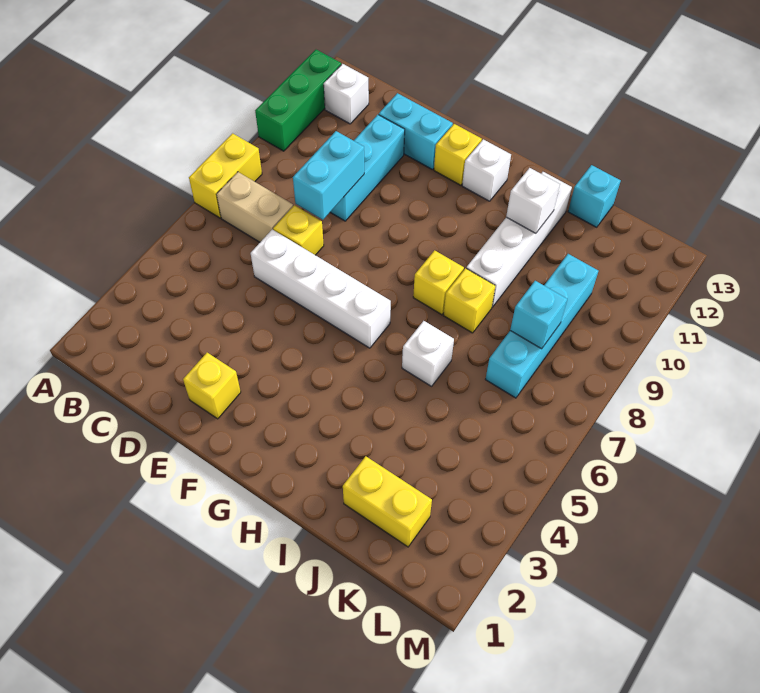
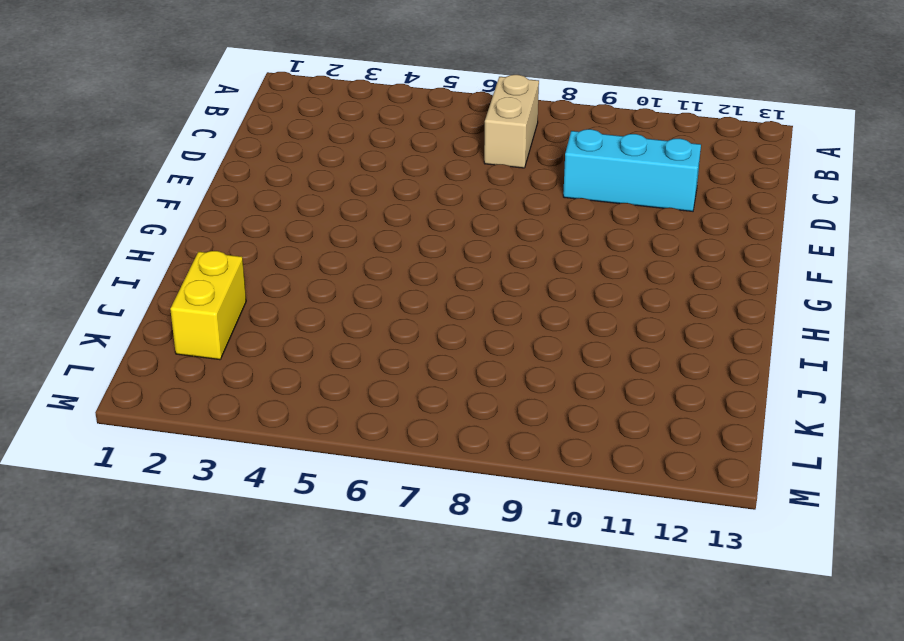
none -> yellow 1x2 brick [189,133,262,218]
none -> green 1x3 brick [255,50,341,151]
none -> white 1x1 brick [324,64,369,124]

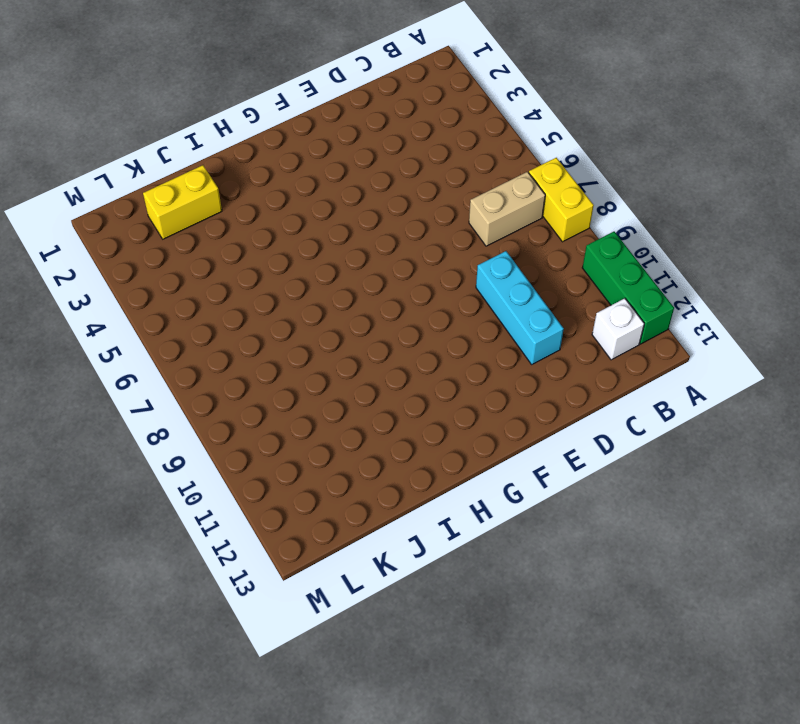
none -> white 1x4 brick [251,230,391,348]
none -> yellow 1x1 brick [273,205,324,255]
none -> cyan 1x2 brick [379,93,453,170]

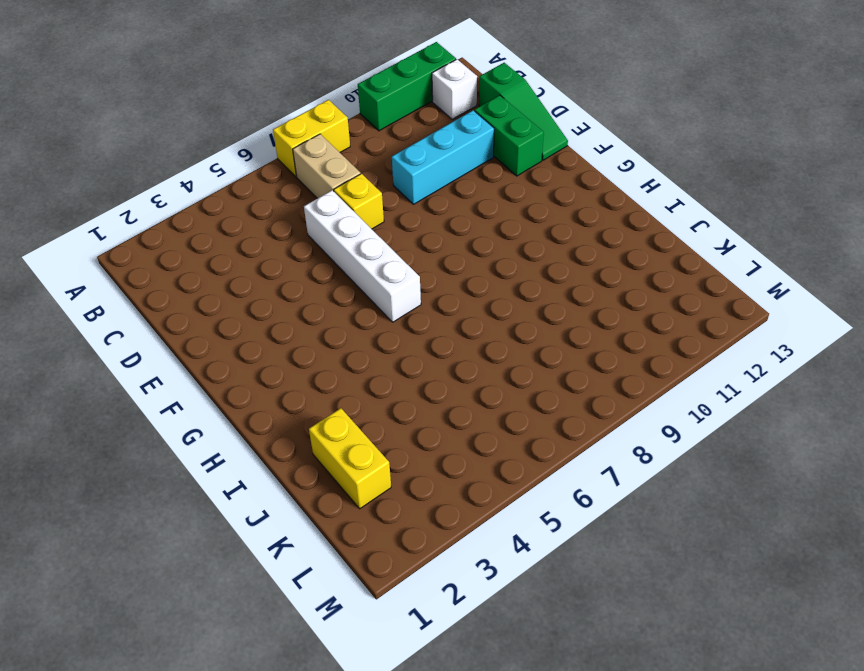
green 1x3 slope [479,63,568,160] -> none
green 1x2 brick [475,95,544,176] -> cyan 1x2 brick [379,93,453,170]
none -> yellow 1x1 brick [183,353,241,419]
none -> yellow 1x1 brick [434,124,482,185]
none -> white 1x1 brick [462,139,511,201]

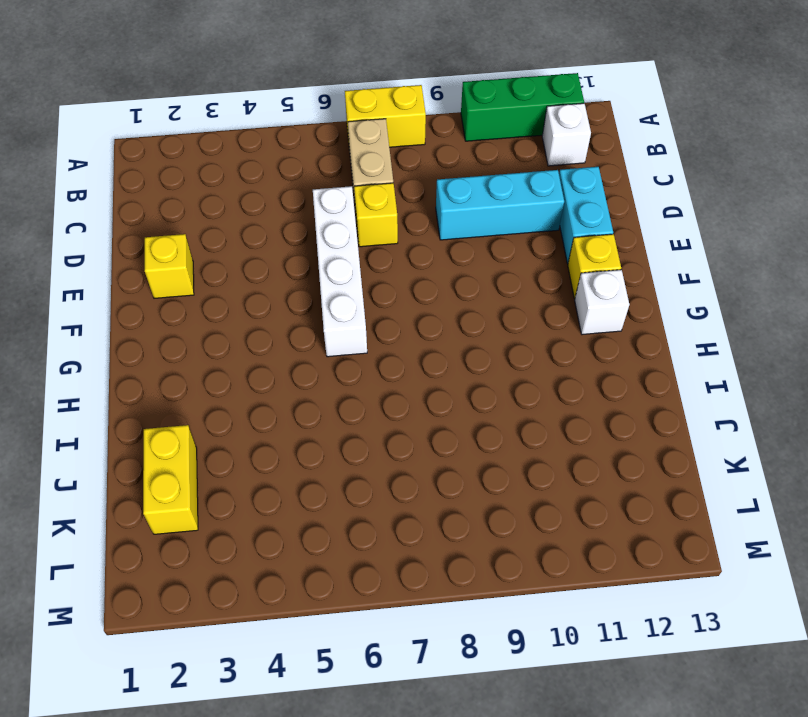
none -> yellow 1x1 brick [413,250,464,315]
none -> white 1x1 brick [402,321,454,386]
none -> yellow 1x1 brick [443,268,495,333]

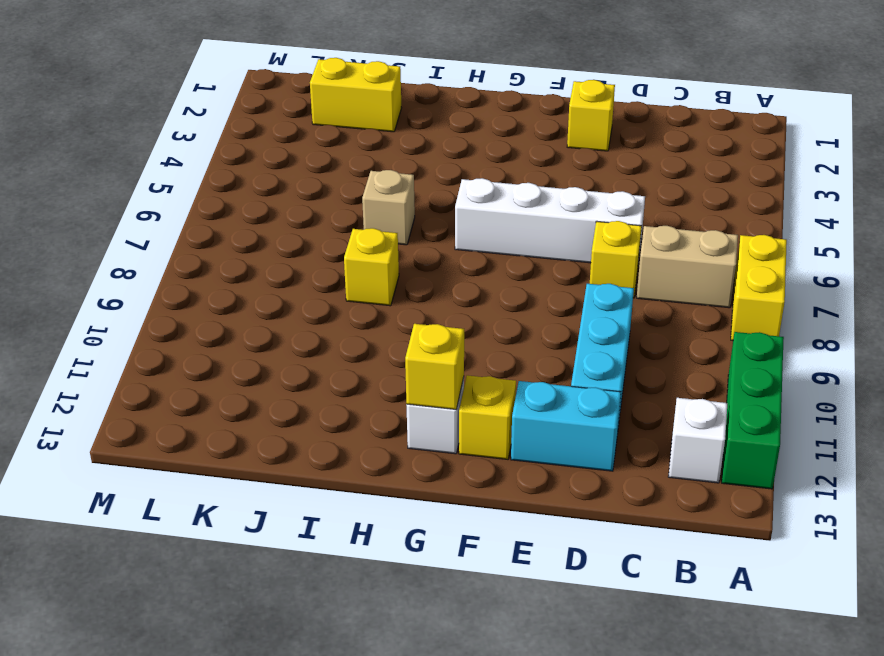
yellow 1x1 brick [405,324,464,410] -> yellow 1x1 brick moved to [413,250,464,315]
tan 1x1 brick [362,170,415,245] -> white 1x1 brick [402,321,454,386]
none -> white 1x4 brick [466,172,572,307]
none -> cyan 1x1 brick [568,165,621,227]
none -> cyan 1x4 brick [485,254,598,398]

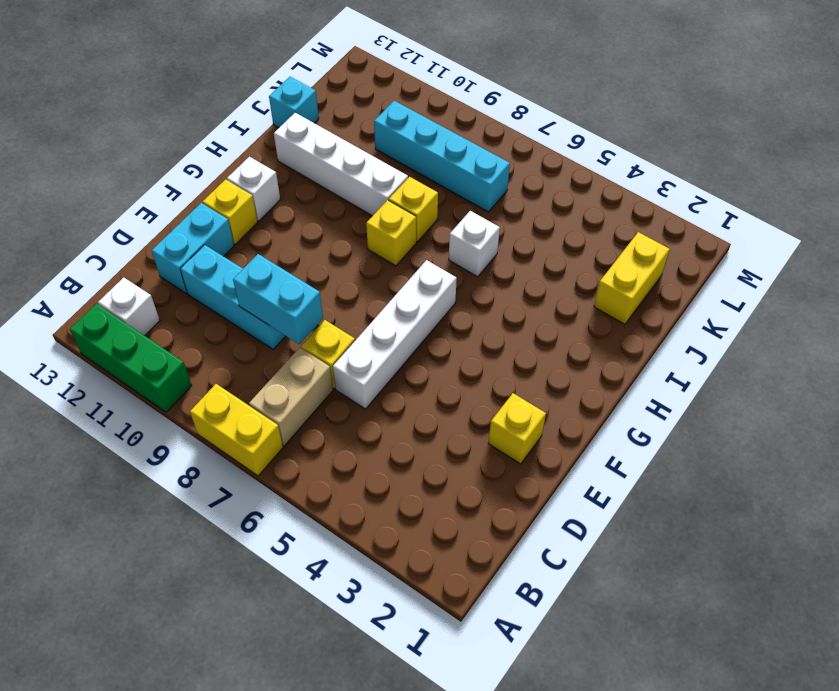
none -> white 1x1 brick [506,168,560,233]
none -> cyan 1x1 brick [510,281,567,349]

